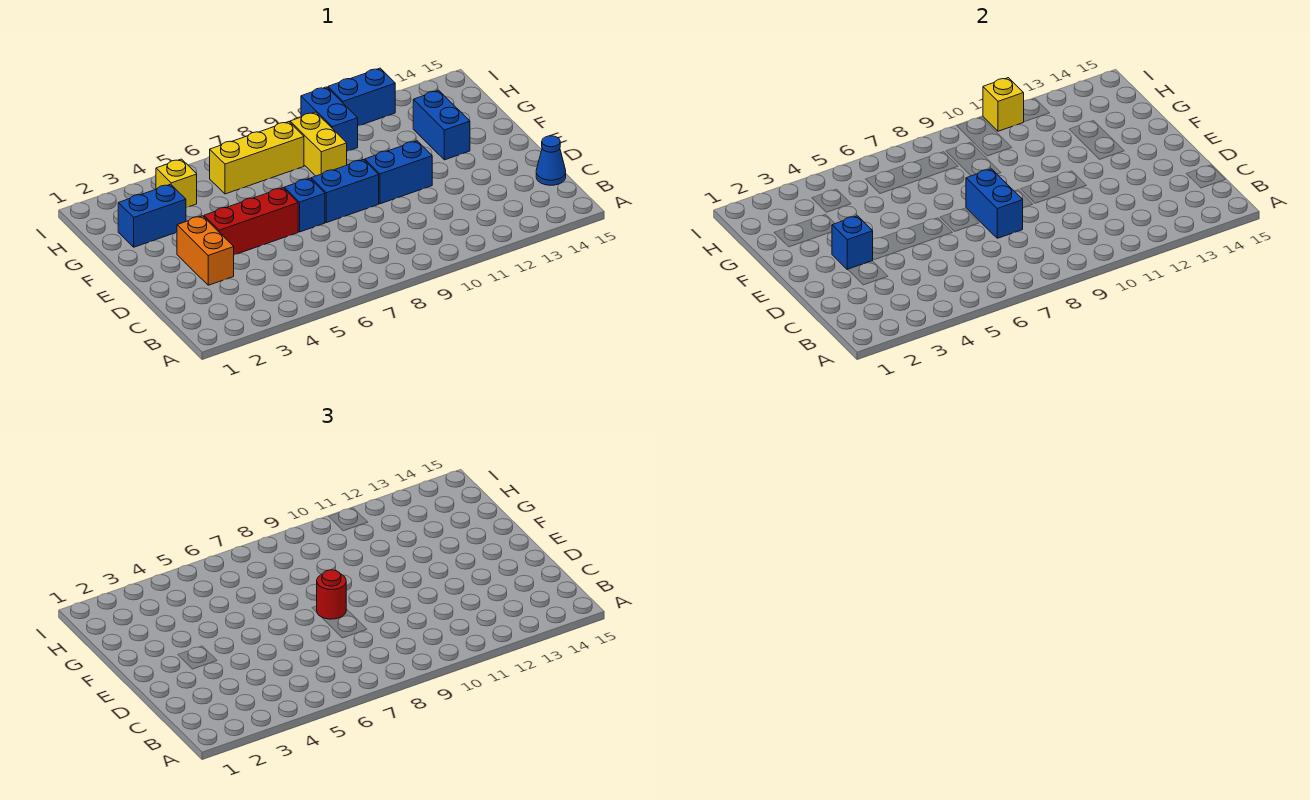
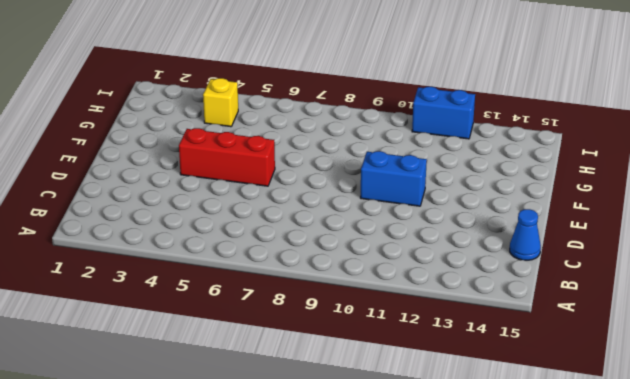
none -> orange 1x2 brick [177,216,234,285]
none -> blue 1x1 brick [284,178,325,232]
none -> blue 1x2 brick [311,160,379,223]

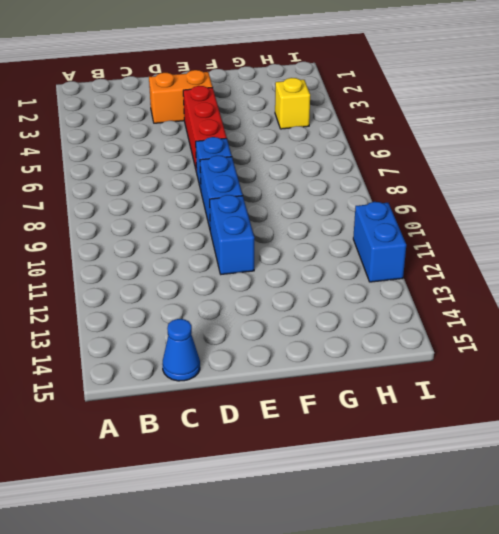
none -> blue 1x2 brick [413,90,470,160]
none -> blue 1x2 brick [118,184,186,247]
none -> yellow 1x2 brick [290,112,347,176]

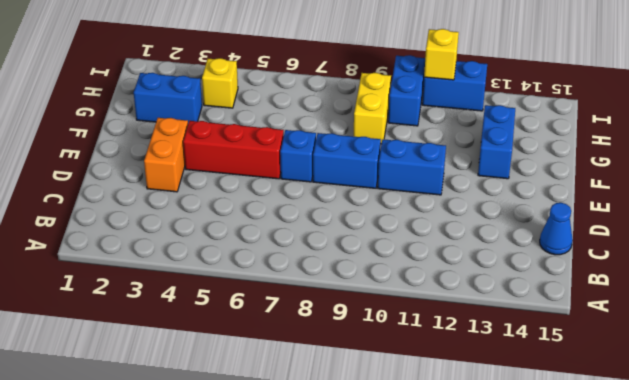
none -> yellow 1x3 brick [210,122,304,194]
none -> blue 1x2 brick [966,169,1023,238]
none -> blue 1x1 brick [832,216,873,270]

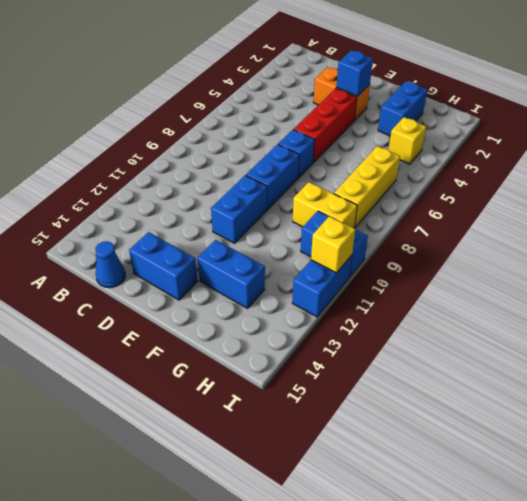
blue 1x2 brick [129,232,198,300] -> blue 1x2 brick moved to [966,169,1023,238]
none -> red 1x1 round brick [317,570,346,619]

